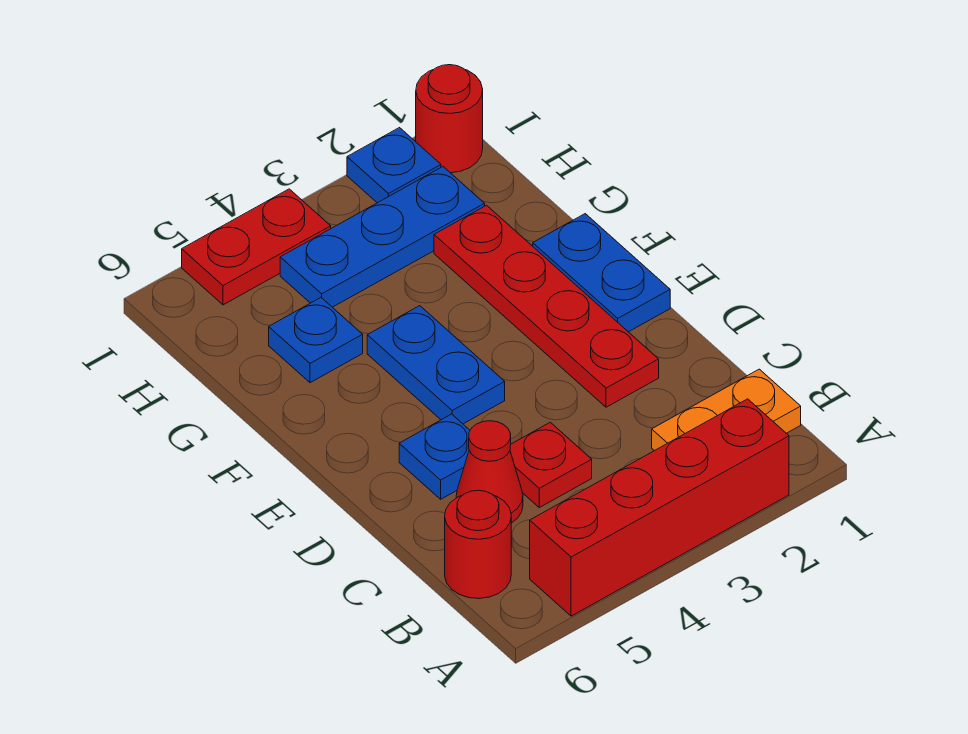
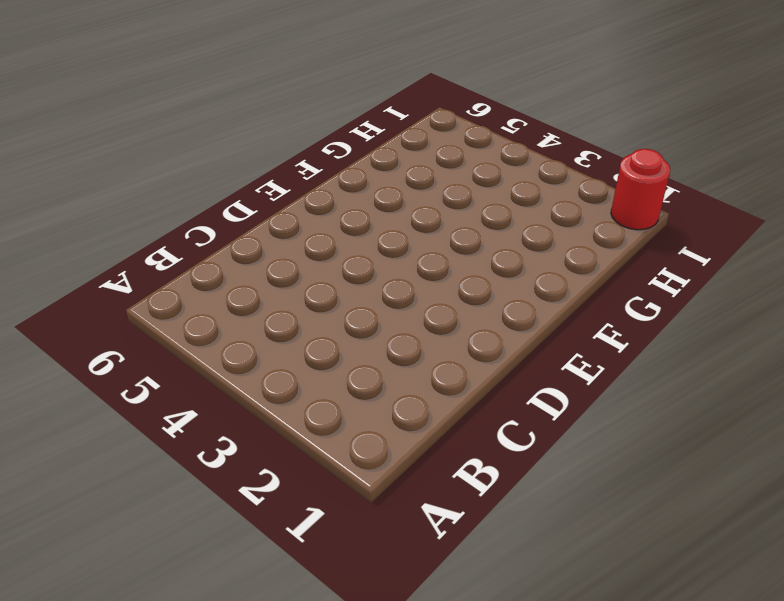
none -> red 1x4 brick [530,399,789,616]
none -> orange 1x2 plate [652,369,801,451]
none -> red 1x1 round brick [445,490,511,599]

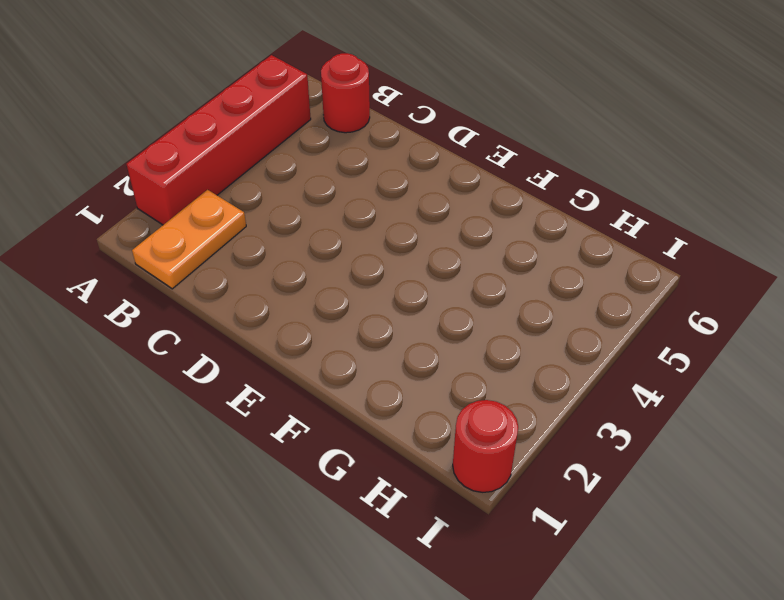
none -> red 1x1 plate [510,422,592,507]
none -> red 1x1 cone [456,421,523,523]
none -> red 1x4 plate [434,205,659,407]

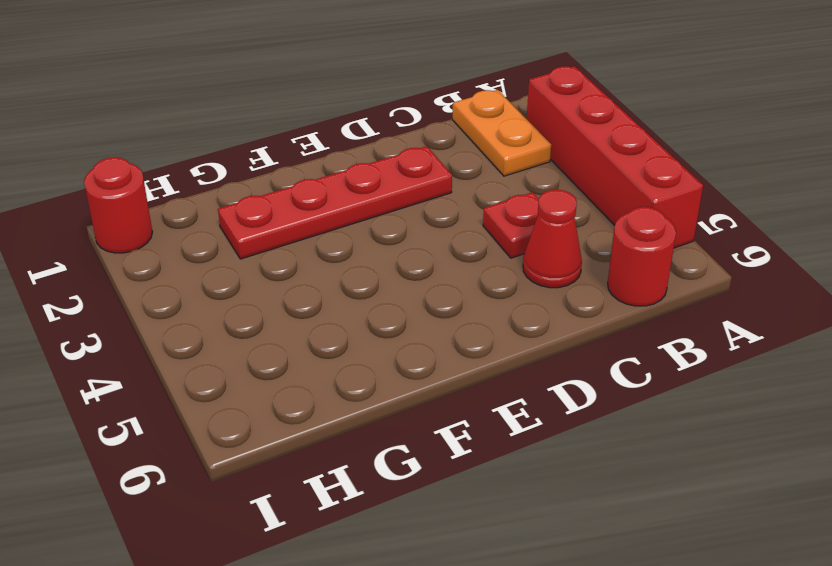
none -> blue 1x1 plate [399,414,470,499]
none -> blue 1x2 plate [533,214,670,332]
none -> blue 1x2 plate [367,306,505,424]

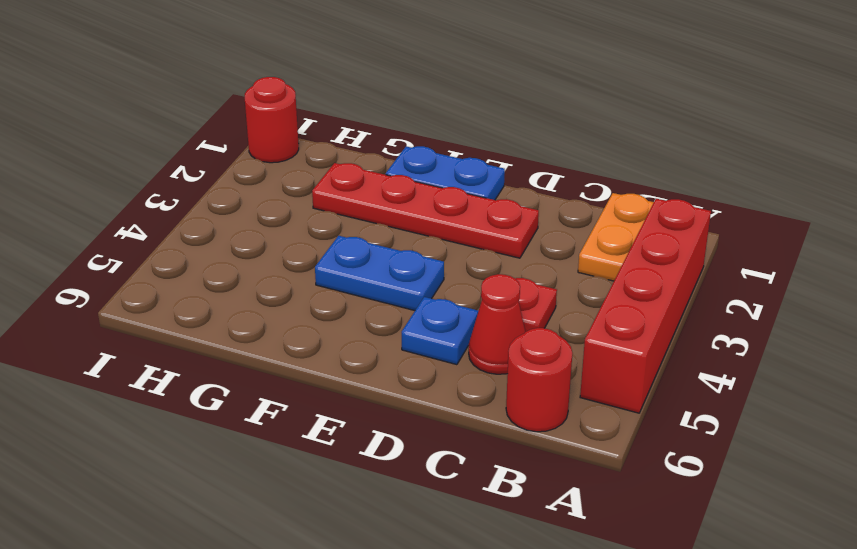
none -> blue 1x1 plate [269,298,363,383]
none -> blue 1x3 plate [280,167,485,307]
none -> blue 1x1 plate [347,128,441,203]

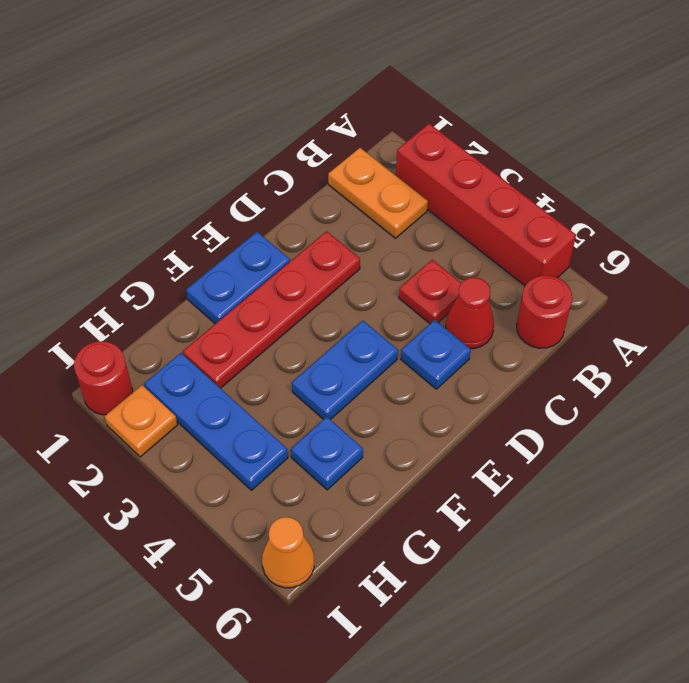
orange 1x1 plate [105,385,177,457] -> blue 1x1 plate [347,128,441,203]
orange 1x1 cone [262,517,314,588] -> none
none -> red 1x2 plate [182,189,331,305]

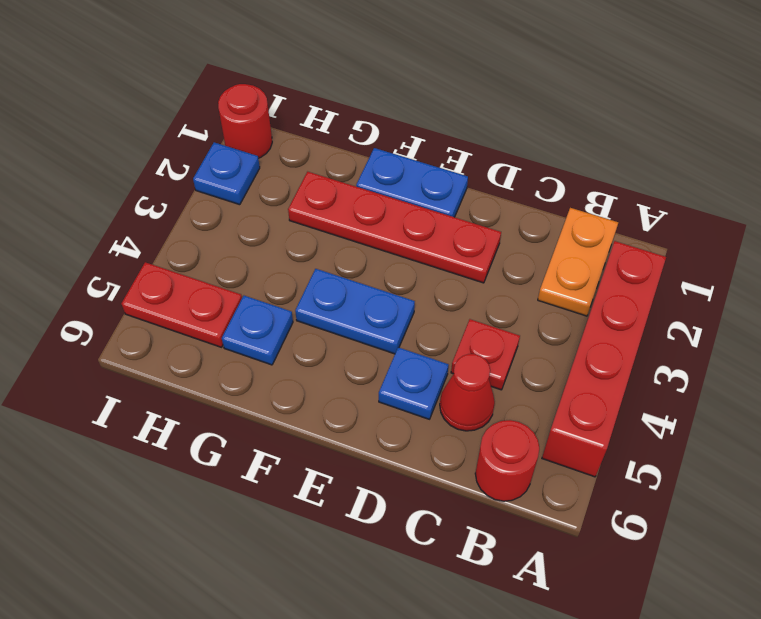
red 1x2 plate [121,262,242,347] -> red 1x2 plate turned to [182,189,331,305]
none -> blue 1x3 plate [280,167,485,307]

